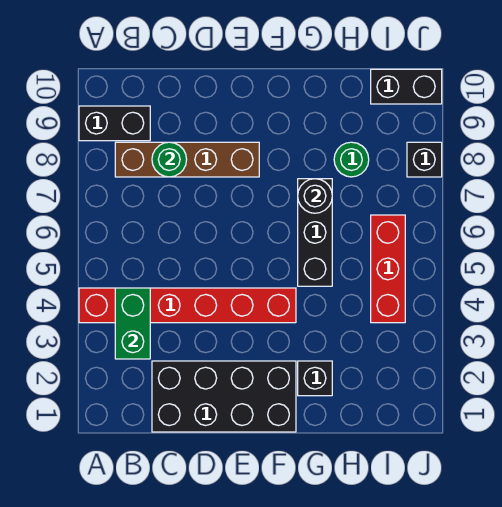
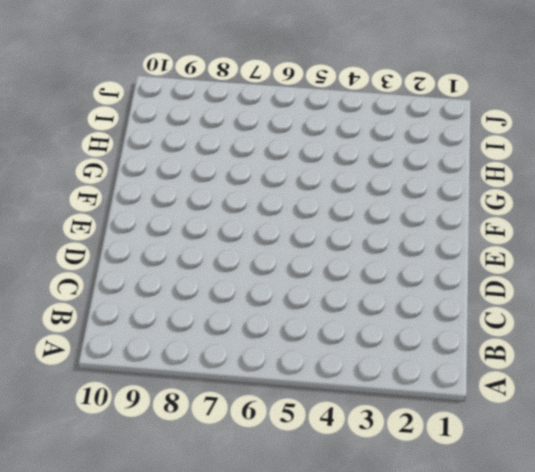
none -> red 1x6 brick [79,288,296,323]
none -> black 1x2 brick [79,106,150,141]
none -> brown 1x4 brick [115,142,259,177]

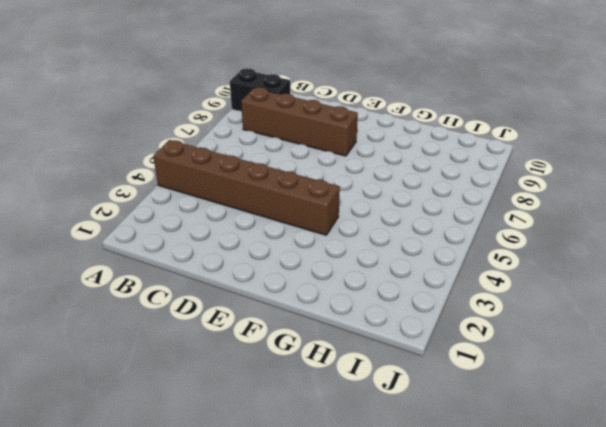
brown 1x6 brick [153,140,340,235] -> red 1x6 brick [79,288,296,323]
none -> black 2x4 brick [152,361,296,432]
none -> black 1x1 brick [298,361,332,396]
none -> black 1x3 brick [298,179,332,286]

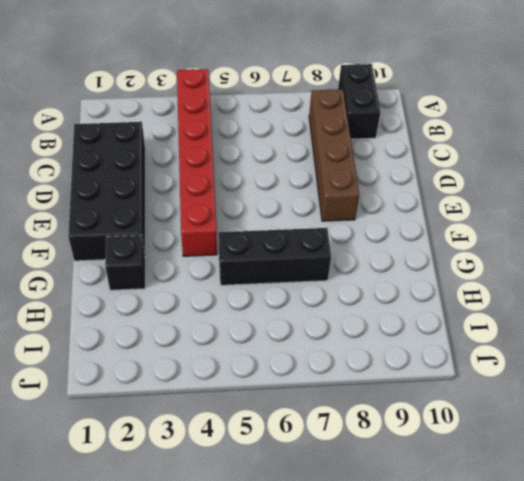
none -> green 1x1 round brick [334,142,369,177]
none -> red 1x3 brick [371,215,405,323]
none -> black 1x2 brick [371,69,442,104]

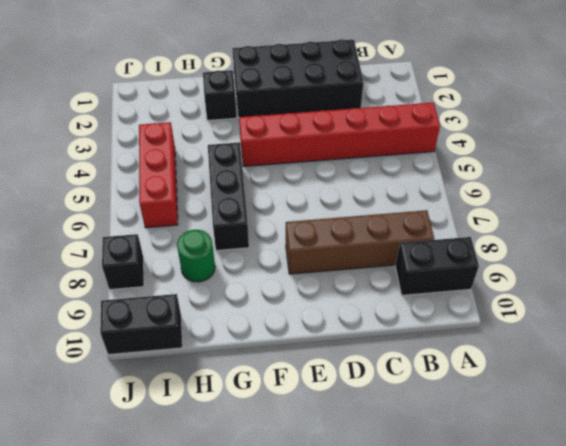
none -> green 1x2 brick [115,288,150,359]
none -> green 1x1 round brick [152,142,187,177]
none -> black 1x1 round brick [298,179,332,213]

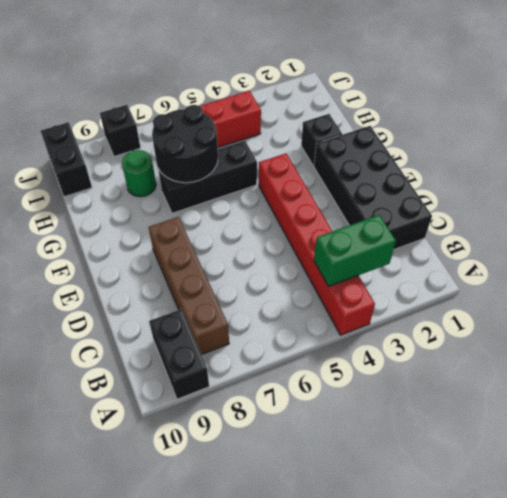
black 2x2 round brick [152,105,218,183] -> black 1x1 round brick [298,179,332,213]
none -> green 1x1 round brick [152,142,187,177]

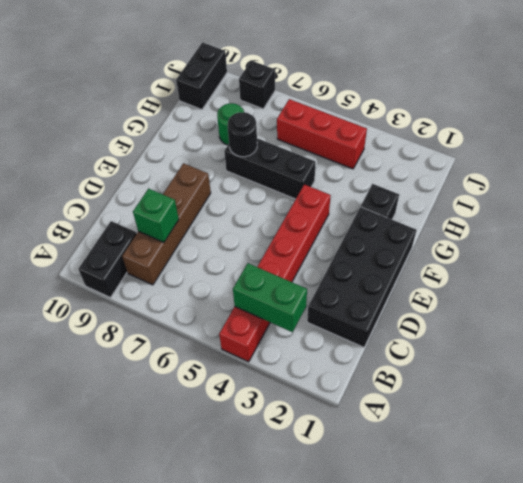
green 1x1 brick [133,189,179,242] -> green 1x1 round brick [152,142,187,177]

